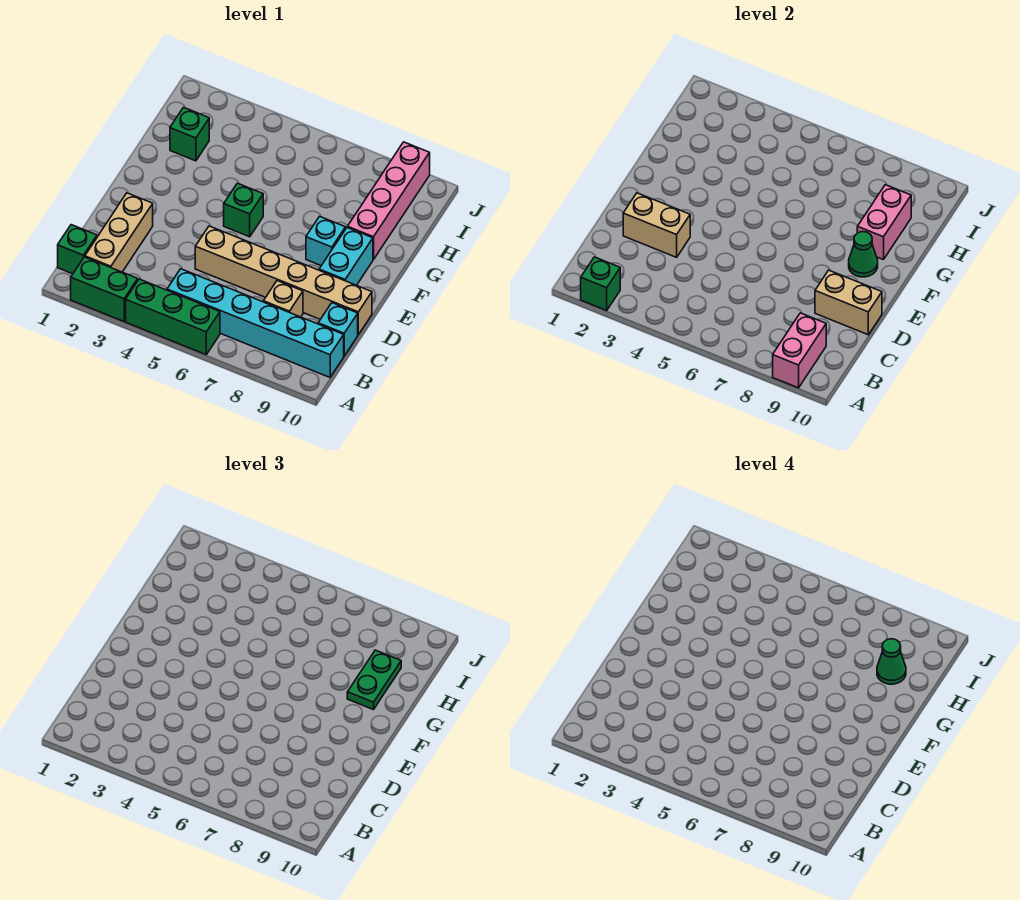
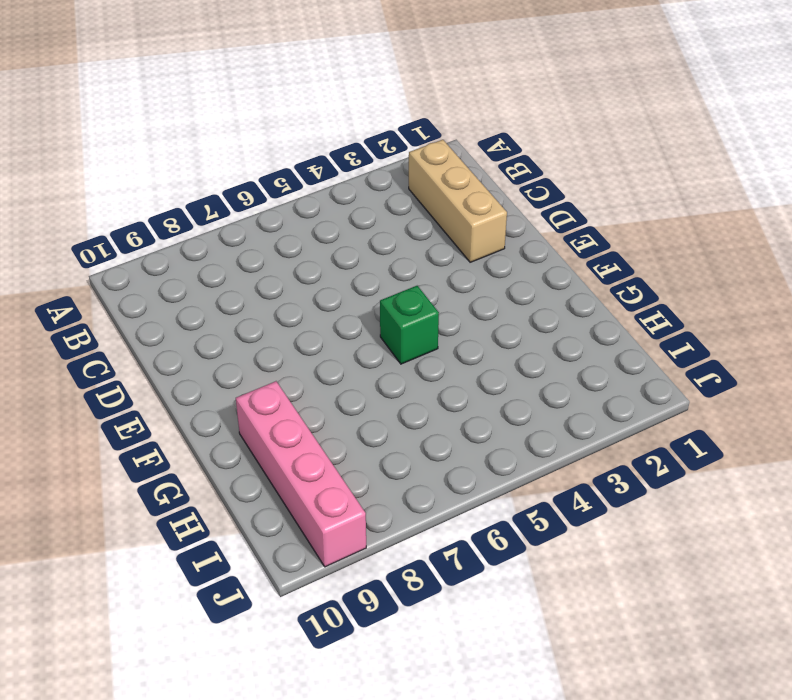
none -> green 1x2 brick [71,257,138,321]
none -> green 1x3 brick [126,279,220,355]
none -> green 1x1 brick [58,225,97,274]

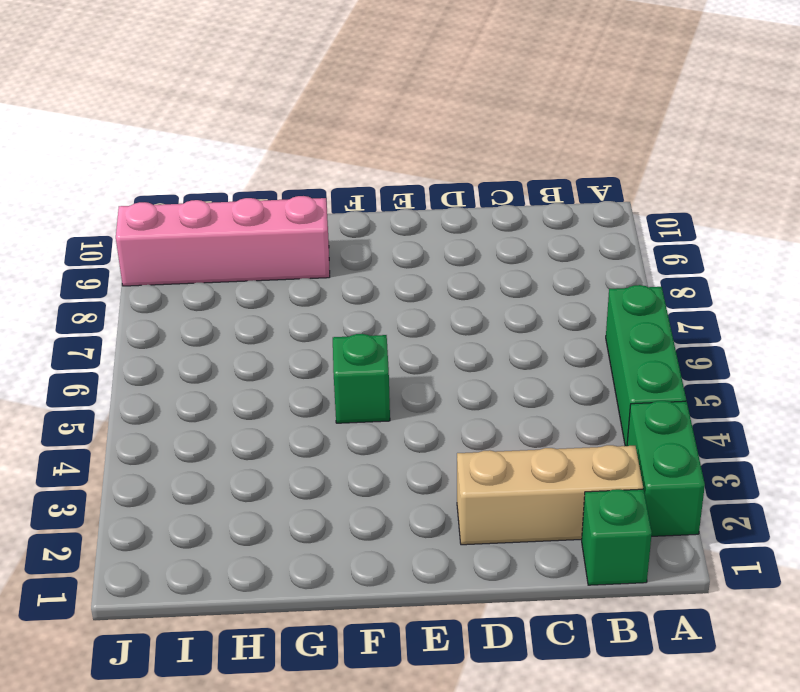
none -> cyan 1x6 brick [167,269,344,377]
none -> tan 1x1 brick [263,281,303,317]
none -> cyan 1x1 brick [318,303,358,356]

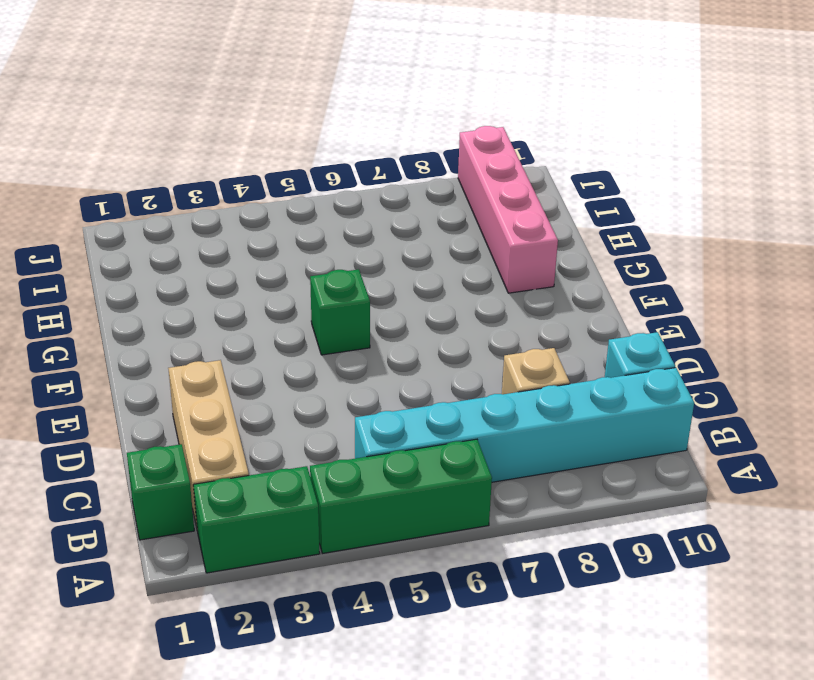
none -> tan 1x6 brick [195,226,372,335]
none -> cyan 1x2 brick [319,228,373,285]
none -> cyan 1x1 brick [306,216,345,266]

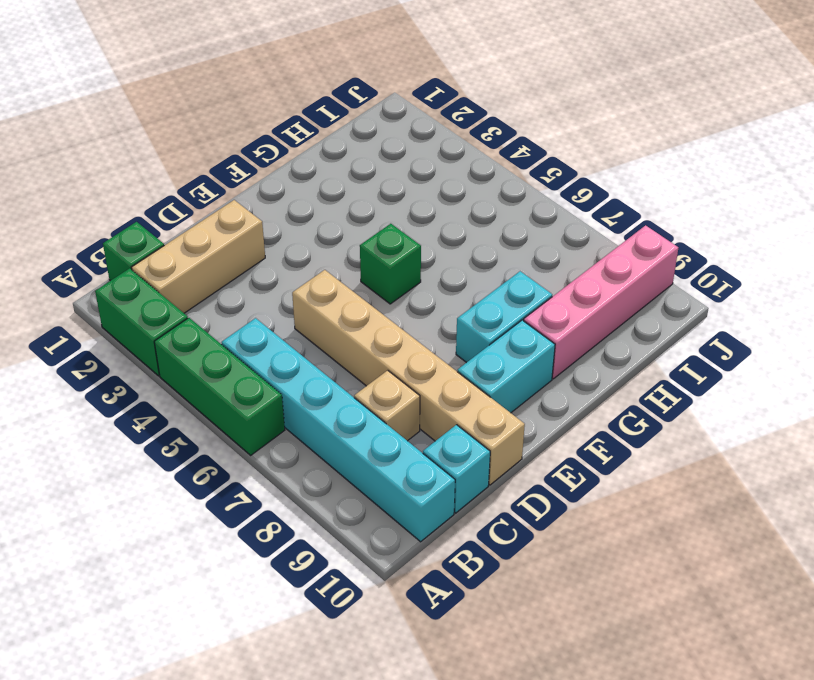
cyan 1x2 brick [456,271,552,363] -> cyan 1x1 brick [306,216,345,266]
none -> green 1x1 brick [170,107,209,161]
none -> green 1x1 brick [581,257,620,310]
none -> pink 1x2 brick [773,313,826,388]

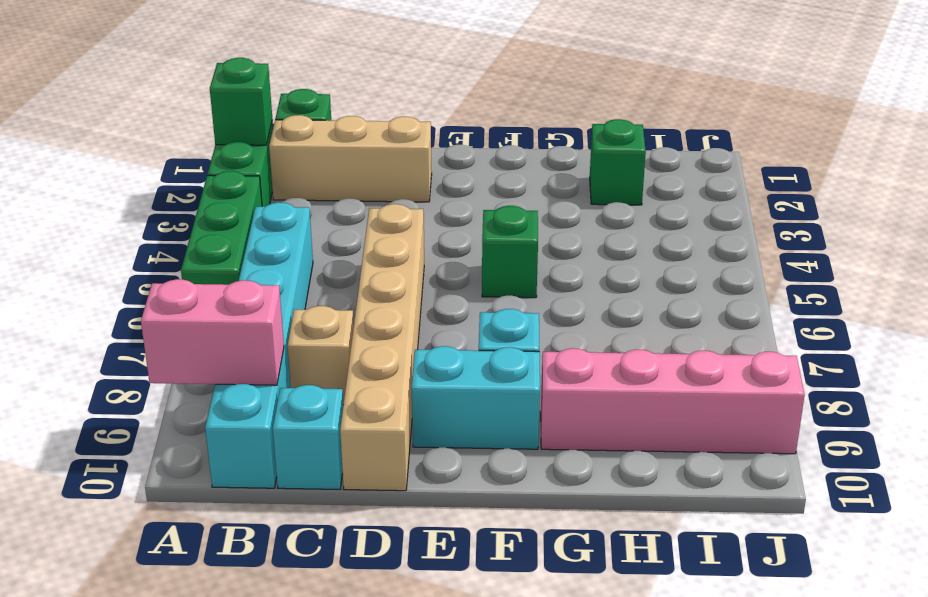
none -> tan 1x2 brick [623,193,690,257]
none -> tan 1x2 brick [815,270,882,335]
none -> green 1x1 cone [849,232,878,277]

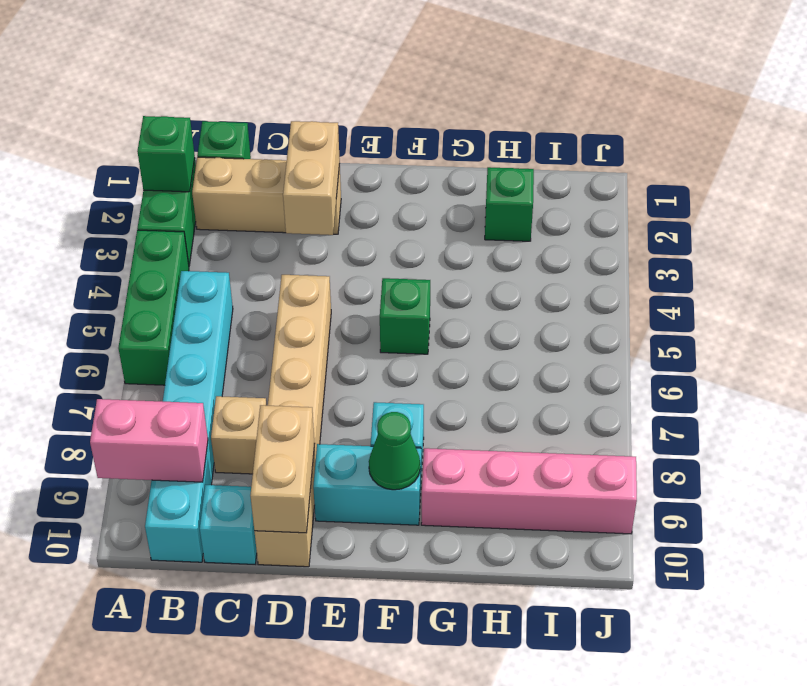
none -> pink 1x2 brick [857,185,911,260]
none -> green 1x2 plate [347,650,401,710]
none -> green 1x1 cone [877,639,906,684]

